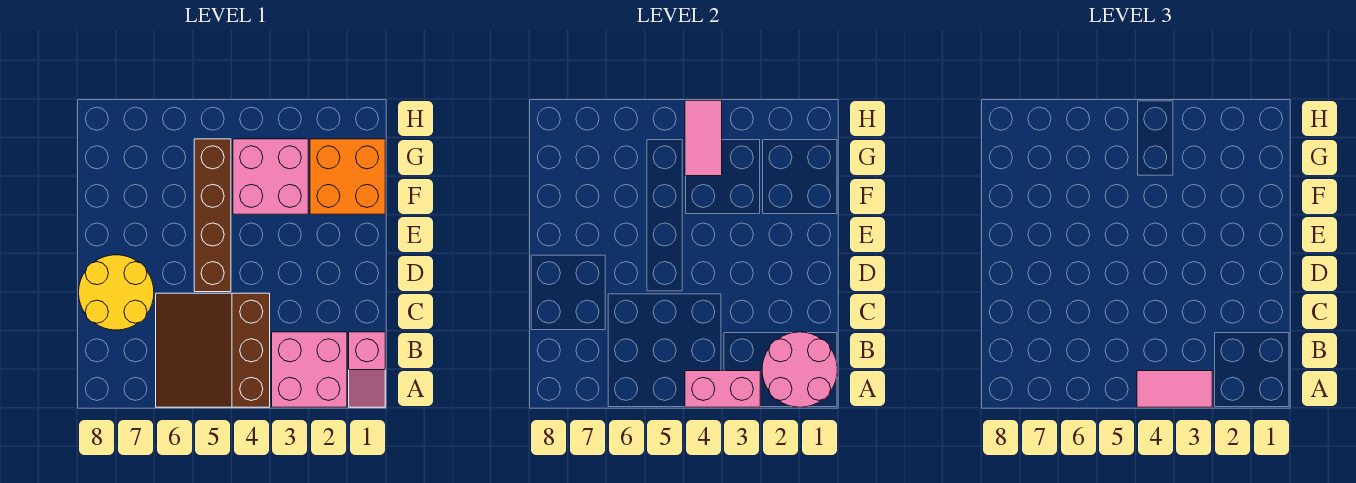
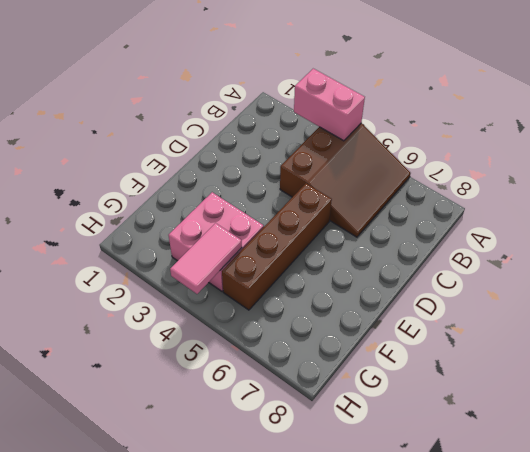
none -> pink 1x2 slope [349,332,385,407]
none -> pink 2x2 brick [272,332,347,407]

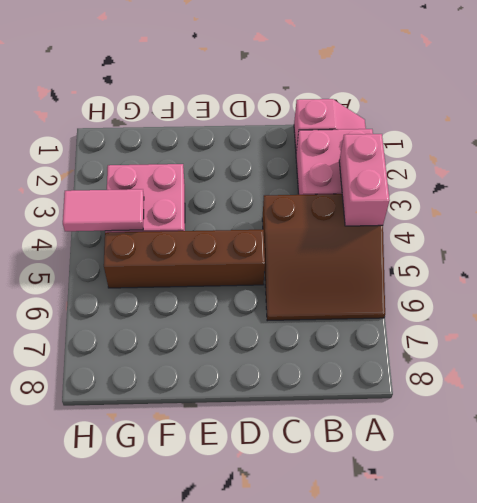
none -> yellow 2x2 round brick [79,255,154,330]
none -> orange 2x2 brick [310,139,385,214]

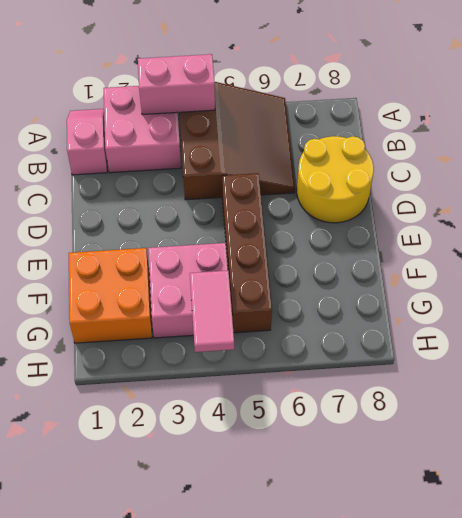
none -> pink 2x2 round brick [762,332,837,407]
none -> pink 1x2 tile [1137,371,1212,407]

